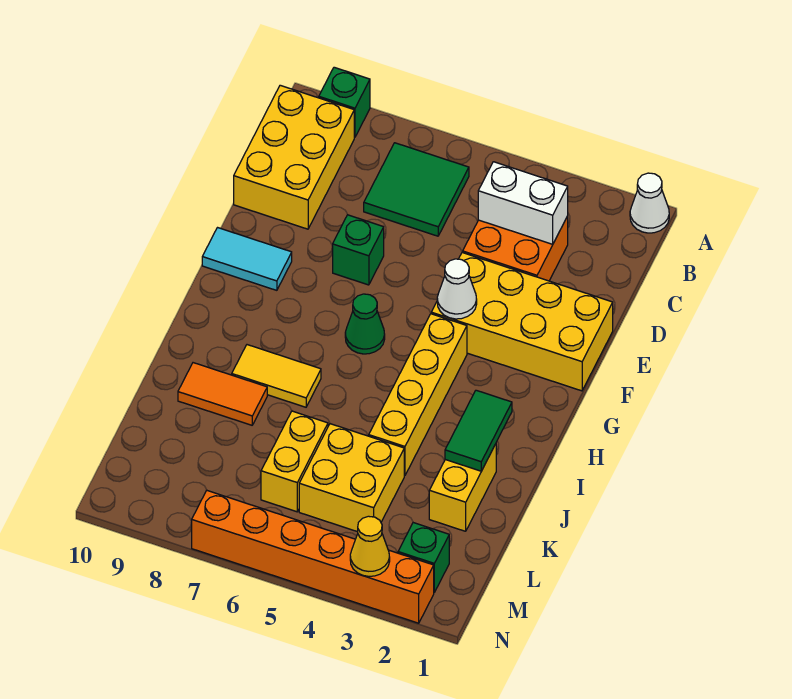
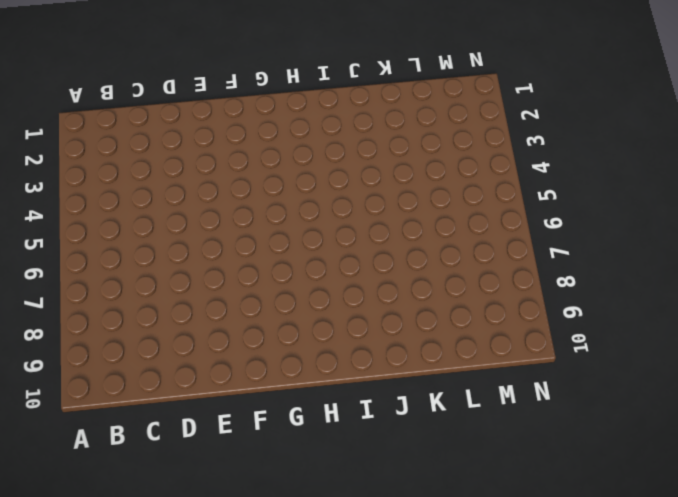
none -> white 1x1 cone [630,173,669,233]
none -> green 1x1 brick [319,67,370,137]
none -> green 2x2 tile [364,143,469,236]

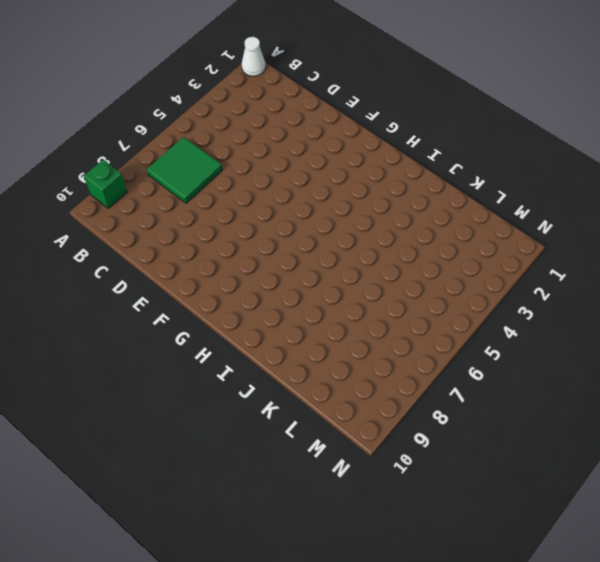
none -> yellow 2x3 brick [234,85,354,229]
none -> orange 2x2 brick [463,216,568,281]
none -> yellow 2x4 brick [431,252,613,391]

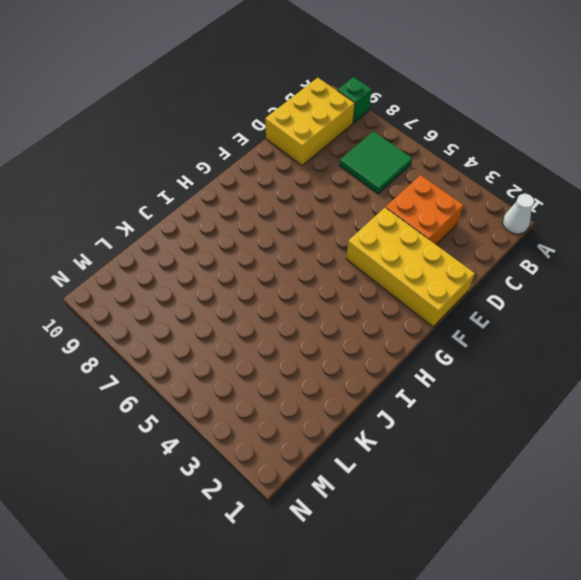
none -> green 1x1 brick [333,215,384,285]
none -> cyan 1x2 tile [202,228,292,290]
none -> yellow 1x4 brick [369,314,467,476]

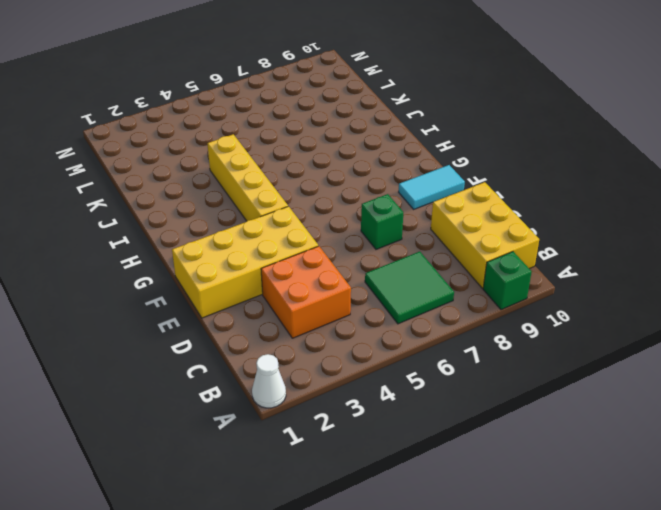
none -> green 1x1 cone [345,294,385,354]
none -> yellow 1x2 tile [232,345,321,407]
none -> yellow 1x2 brick [429,444,496,531]

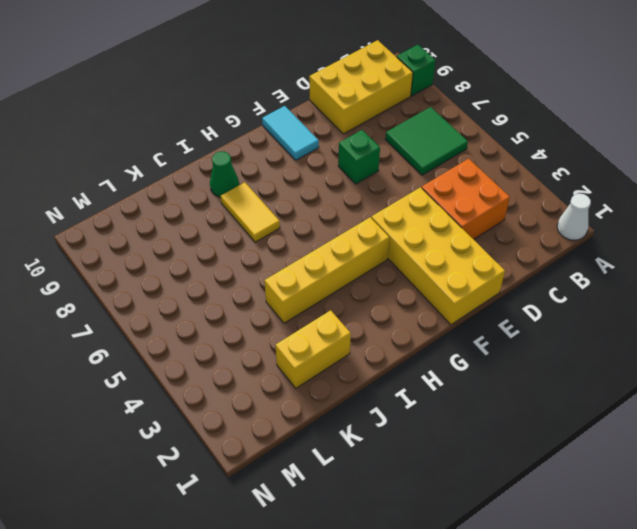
green 1x1 cone [210,151,239,197] -> green 1x1 cone moved to [345,294,385,354]
none -> orange 1x2 tile [178,363,267,425]
none -> yellow 2x2 brick [299,424,404,532]
none -> yellow 1x2 brick [261,411,328,512]

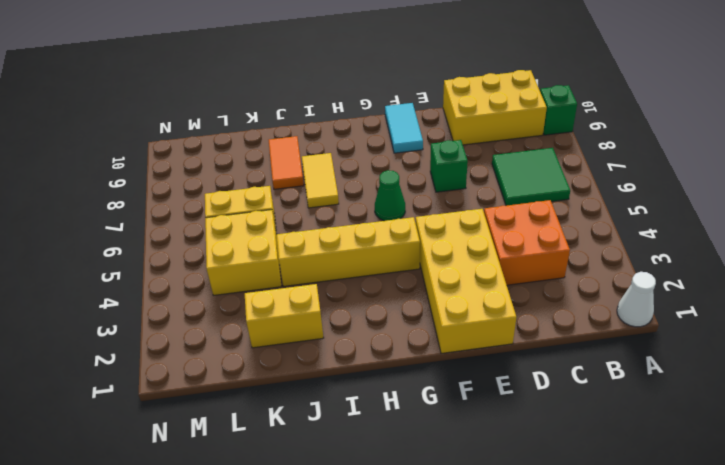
none -> green 1x1 brick [398,523,449,592]
none -> orange 1x6 brick [192,490,434,623]
none -> white 1x2 brick [478,162,568,244]

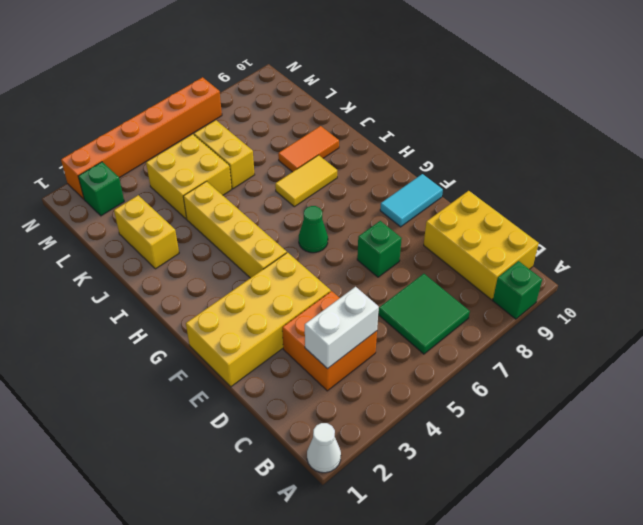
none -> white 1x1 cone [437,259,477,319]
none -> green 1x2 tile [445,390,512,471]
none -> yellow 1x1 cone [350,516,390,576]

